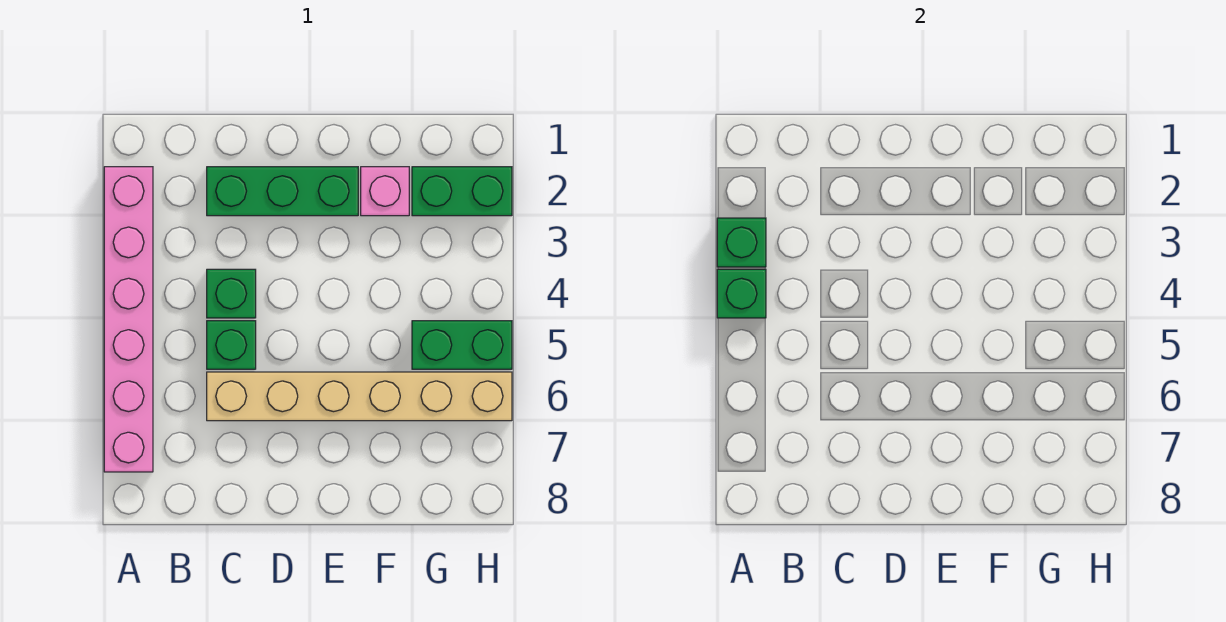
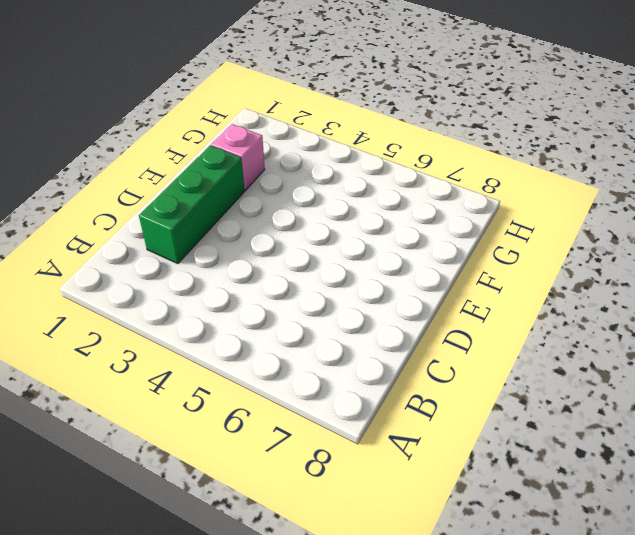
none -> pink 1x6 brick [104,167,153,472]
none -> green 1x1 brick [207,269,256,318]

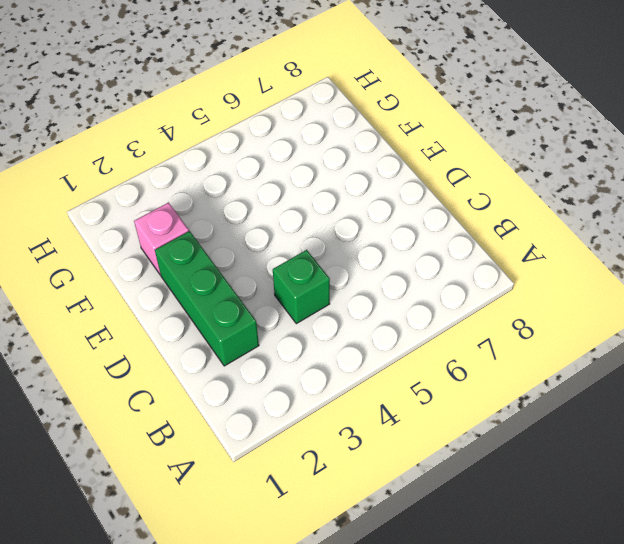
none -> pink 1x6 brick [104,167,153,472]
none -> green 1x1 brick [207,321,256,369]

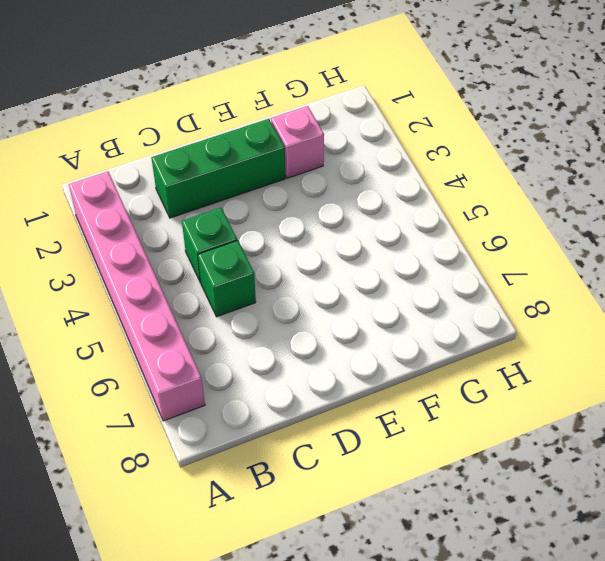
none -> tan 1x6 brick [207,372,512,421]
none -> green 1x2 brick [412,167,512,216]

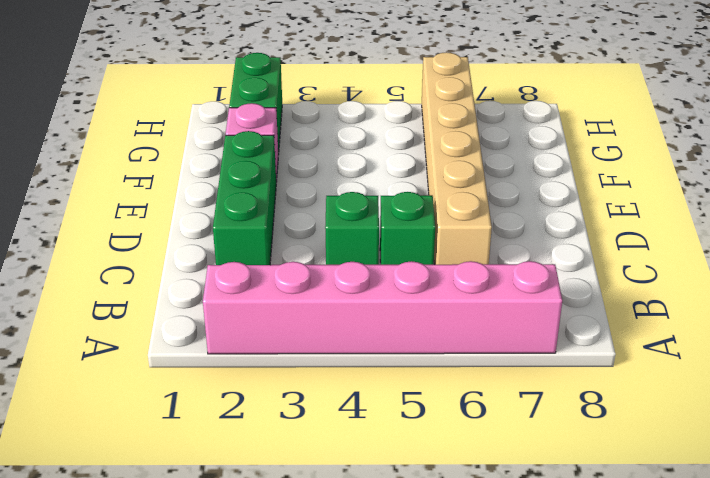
none -> green 1x2 brick [412,321,512,369]
none -> green 1x1 brick [717,218,766,267]

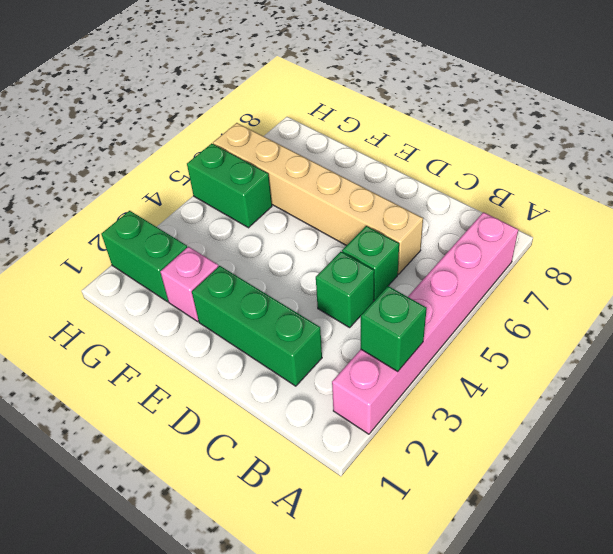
none -> green 1x1 brick [717,269,766,318]

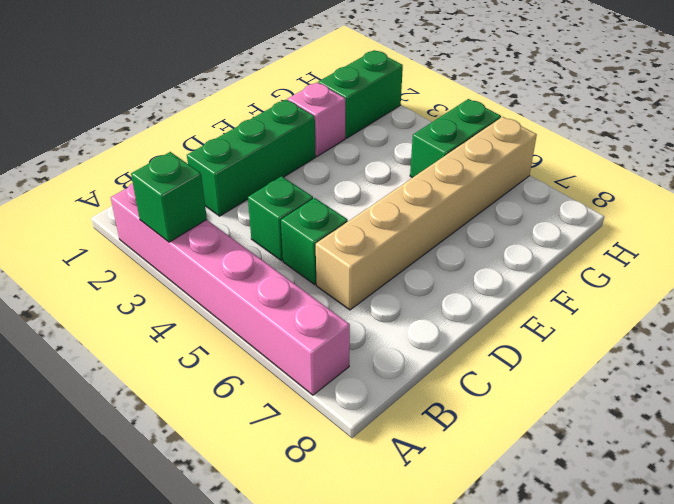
none -> green 1x1 brick [717,269,766,318]

